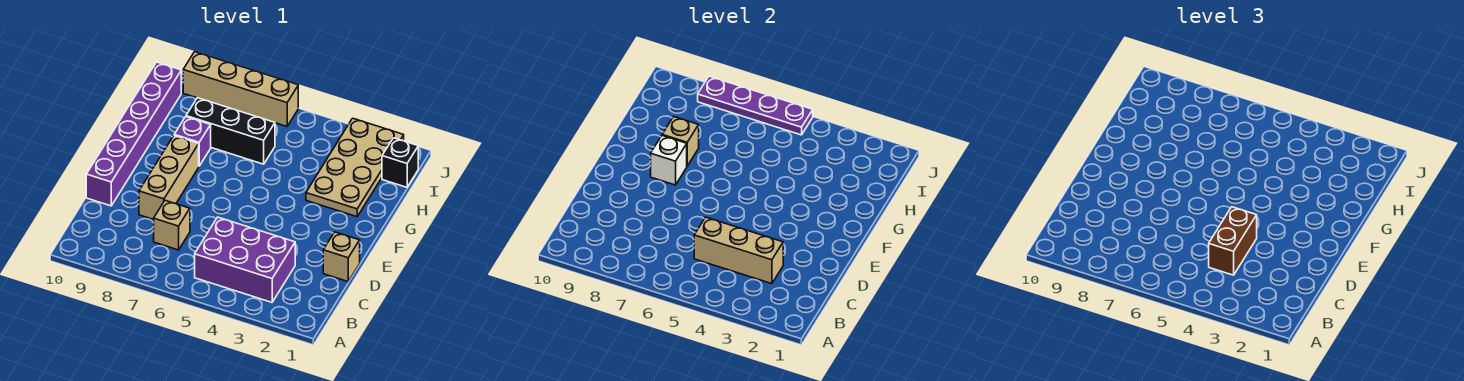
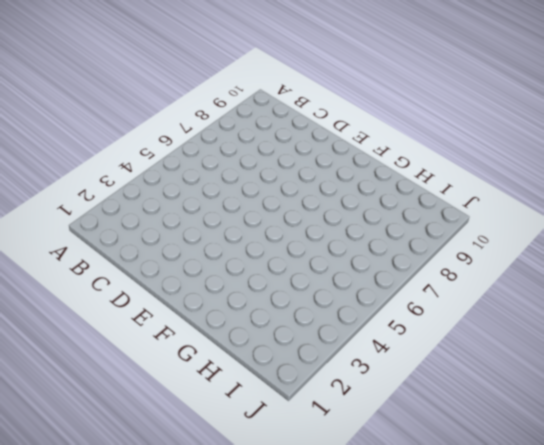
none -> purple 2x3 brick [195,217,295,302]
none -> tan 1x1 brick [154,201,190,250]
none -> tan 1x1 brick [323,232,360,281]

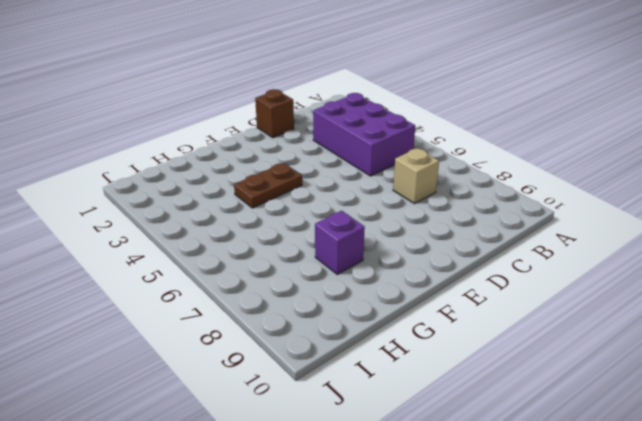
brown 1x1 brick [255,89,294,138] -> tan 1x1 brick [323,232,360,281]
brown 1x2 plate [234,163,302,208] -> none
none -> tan 1x3 brick [139,136,199,220]
none -> purple 1x6 brick [86,62,181,206]
none -> tan 2x4 plate [306,118,404,217]

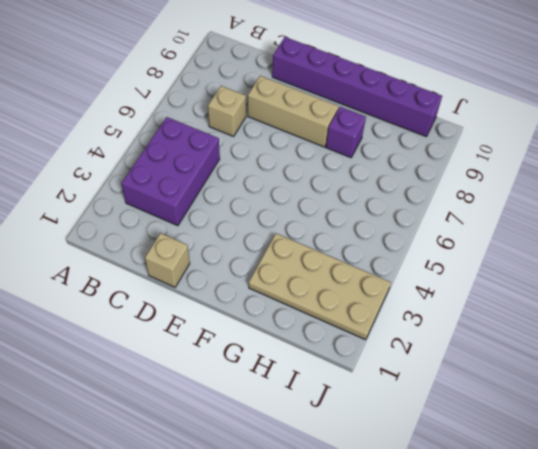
none -> black 1x3 brick [186,98,275,164]
none -> black 1x1 brick [382,138,418,187]
none -> tan 1x4 brick [183,52,298,126]

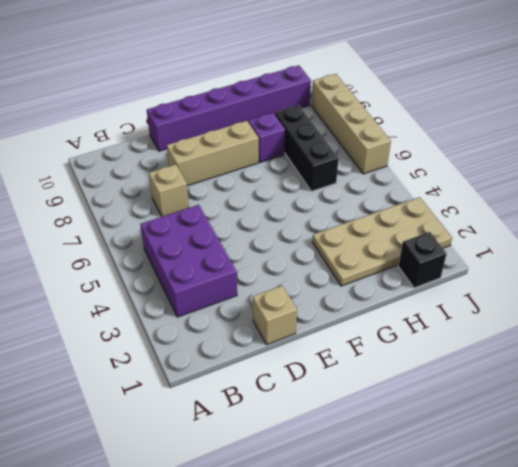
none -> tan 1x3 brick [694,217,783,284]
none -> white 1x1 brick [651,136,687,185]
none -> tan 1x1 brick [662,117,699,166]

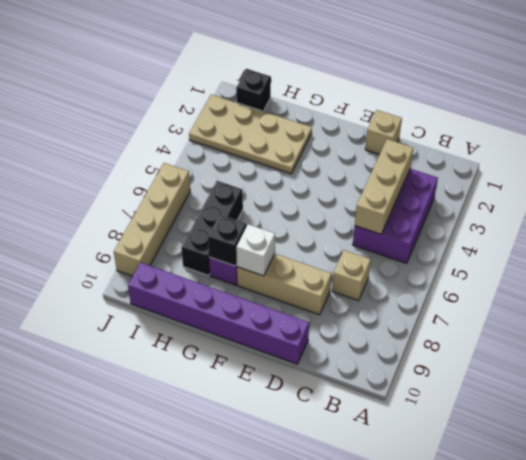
black 1x1 brick [208,215,247,266] -> tan 1x1 brick [662,117,699,166]
none -> purple 1x4 plate [698,76,813,135]
none -> brown 1x2 brick [1209,207,1257,275]

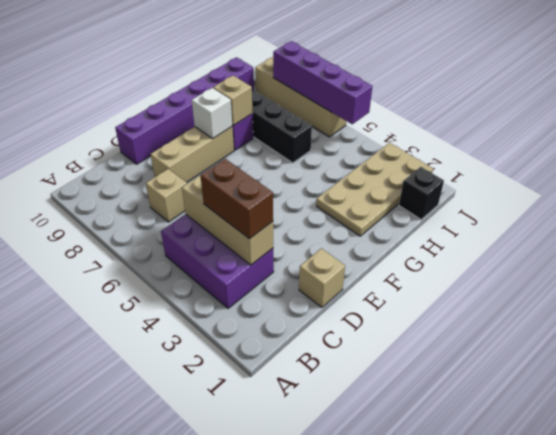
brown 1x2 brick [200,159,273,239] -> brown 1x2 brick turned to [1209,207,1257,275]
purple 1x4 brick [273,41,372,124] -> purple 1x4 plate [698,76,813,135]

